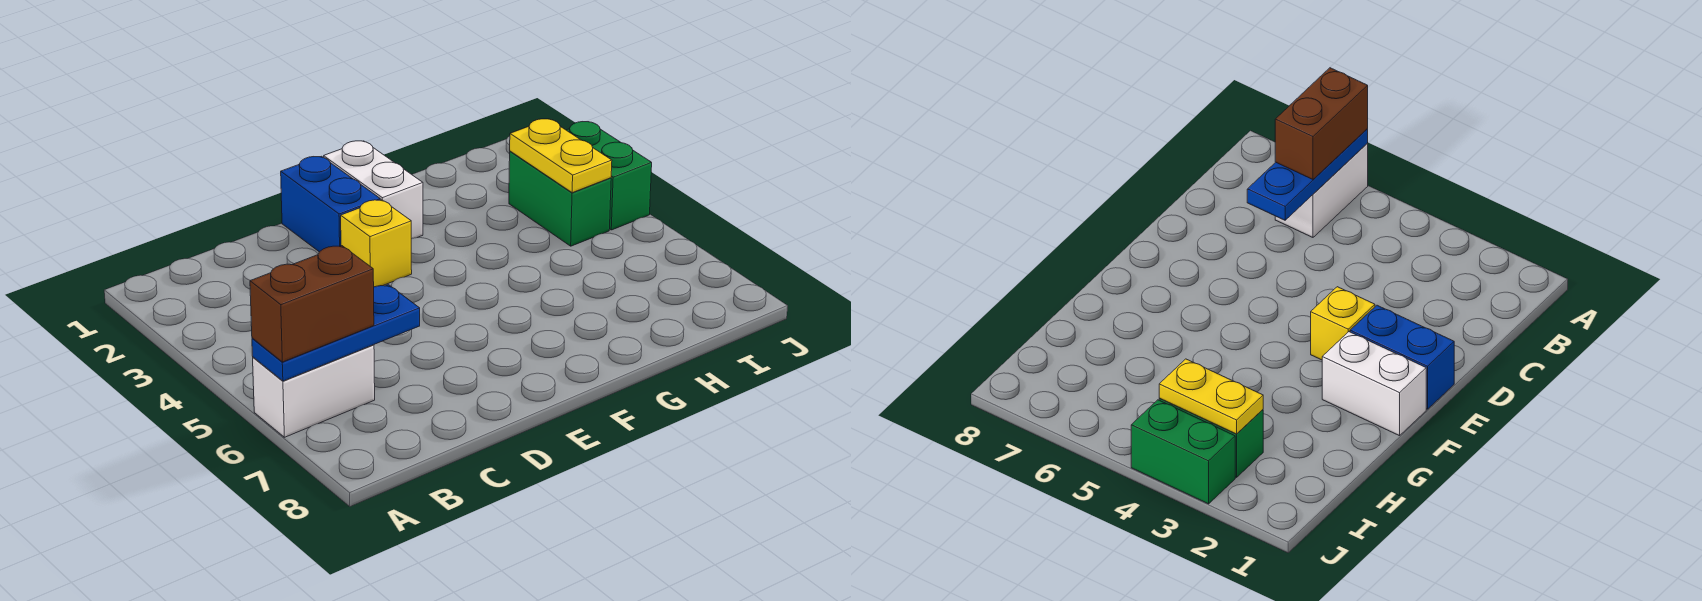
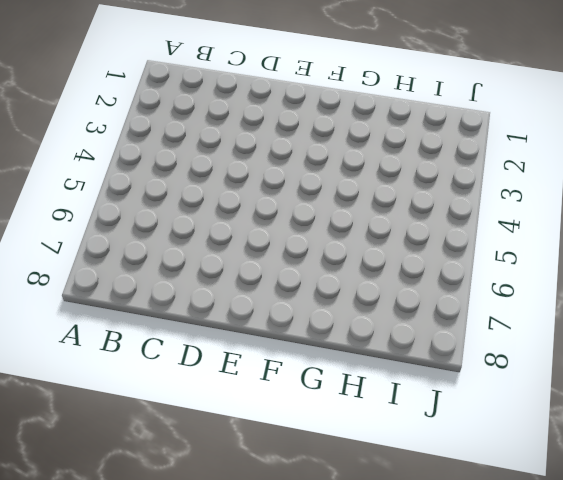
none -> white 1x2 brick [253,345,375,437]
none -> blue 1x2 brick [281,156,380,252]

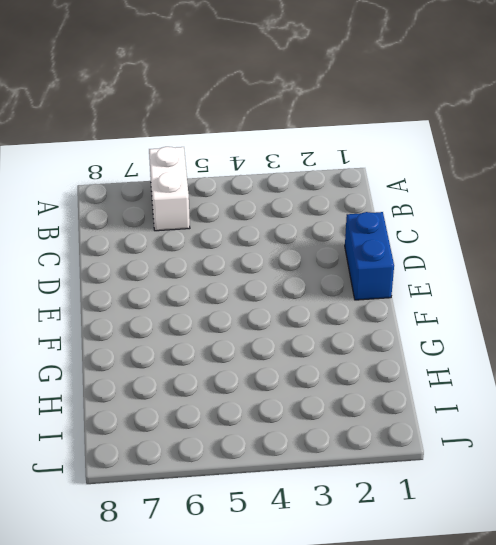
blue 1x2 brick [345,212,394,300] -> blue 1x2 brick turned to [281,156,380,252]
none -> yellow 1x1 brick [341,200,412,287]
none -> white 1x2 brick [324,141,423,239]

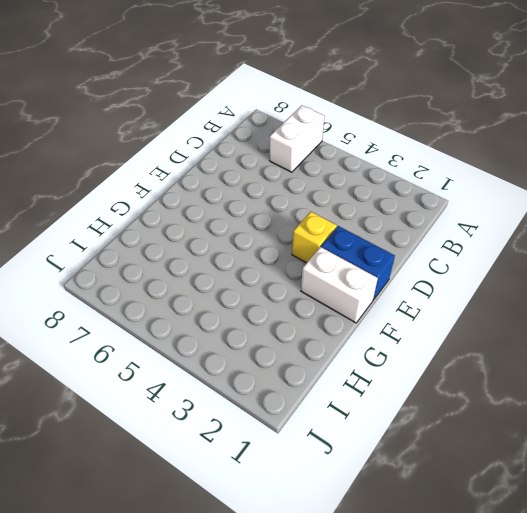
none -> green 1x2 brick [509,151,611,246]
none -> green 1x2 brick [567,122,652,230]

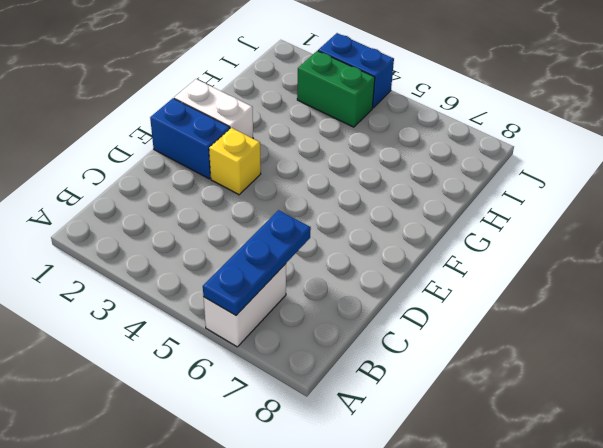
blue 1x2 brick [318,33,394,108] -> green 1x2 brick [567,122,652,230]
none -> yellow 1x2 plate [510,119,612,193]
none -> brown 1x2 brick [250,246,374,362]

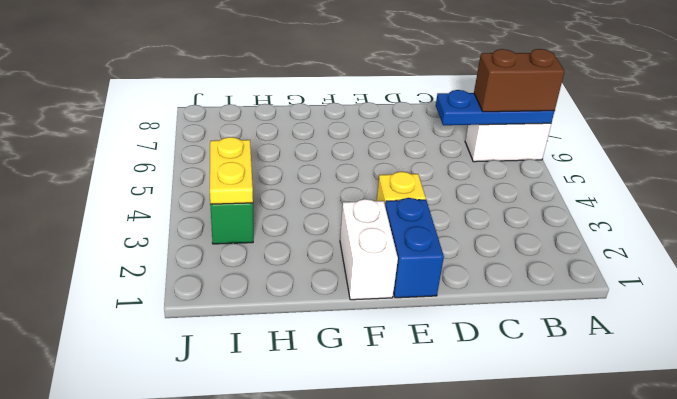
none -> green 1x2 brick [567,122,652,230]

